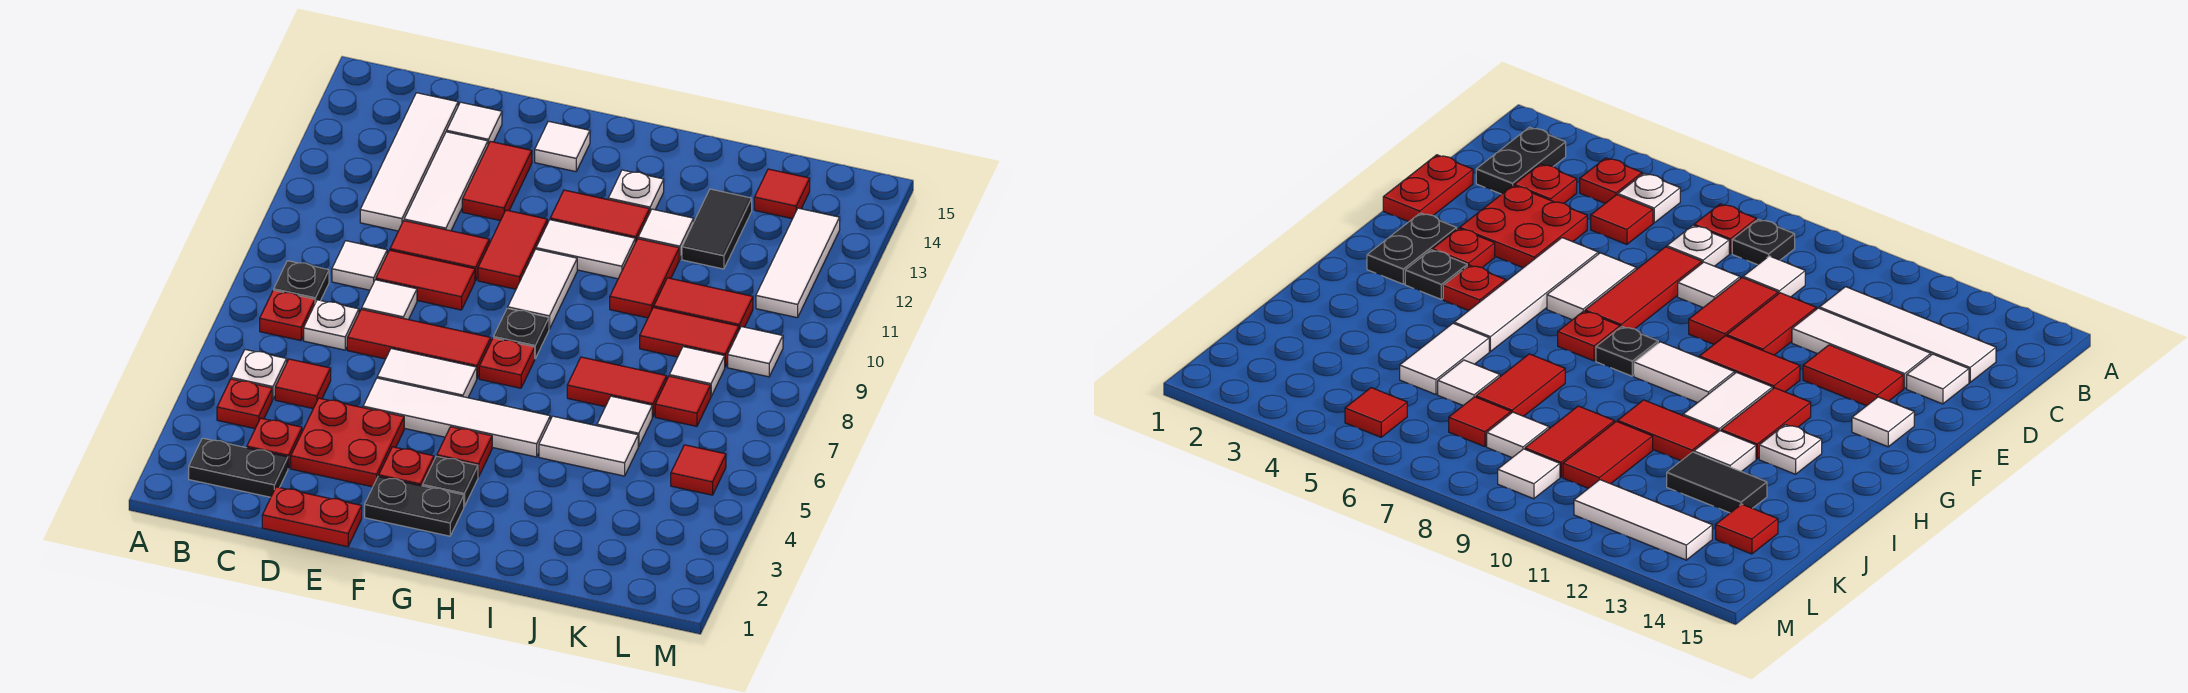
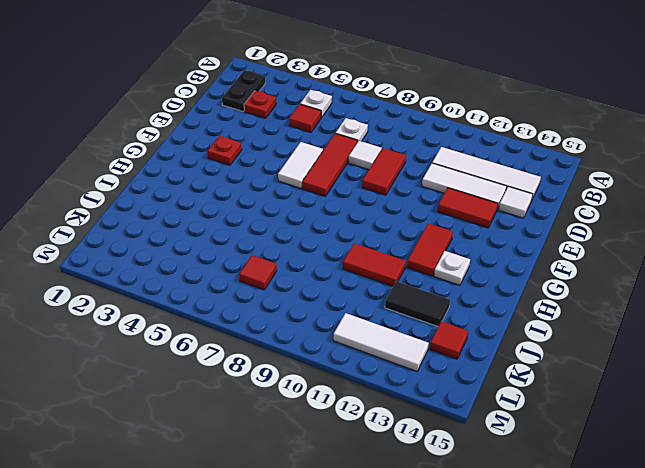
none -> red 1x1 plate [217,379,272,429]
none -> red 1x1 plate [260,290,315,341]
none -> black 1x1 plate [274,261,329,303]
none -> white 1x1 tile [332,241,387,290]

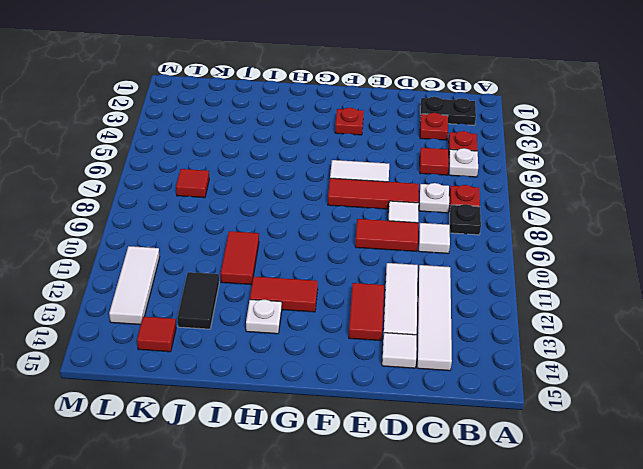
none -> red 1x2 plate [262,487,362,547]
none -> red 2x2 plate [291,398,404,487]
none -> red 1x2 tile [390,221,489,280]
none -> white 1x4 tile [363,378,550,457]

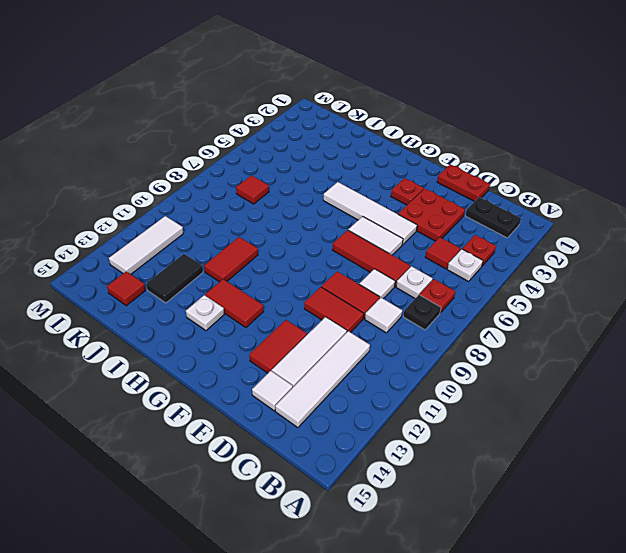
none -> red 1x1 plate [247,418,302,468]
none -> black 1x2 plate [365,476,464,536]
none -> red 1x2 tile [478,210,547,289]
none -> white 1x1 tile [535,121,590,172]

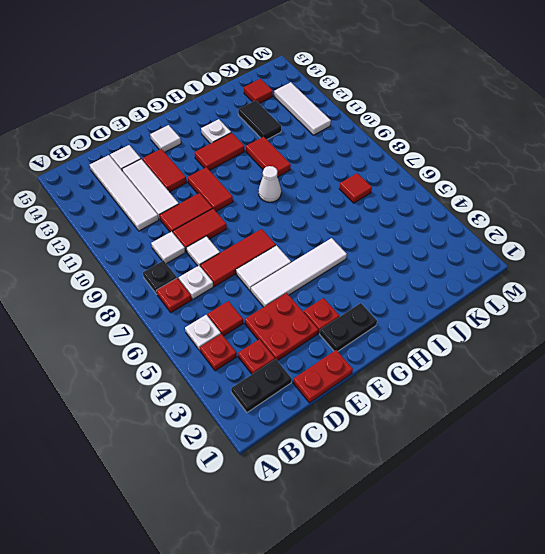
white 1x1 cone [259,166,281,202] -> none
none -> black 1x1 plate [423,456,478,506]
none -> red 1x1 plate [437,427,492,477]
none -> red 1x1 plate [479,338,535,388]
none -> black 1x1 plate [494,308,549,358]

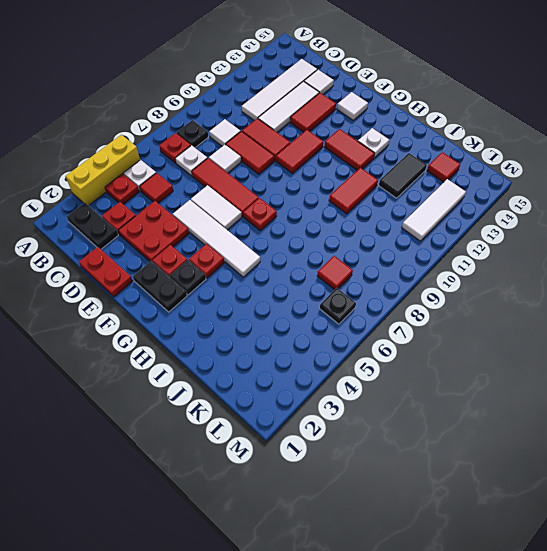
yellow 1x3 brick [66,135,140,205] -> none
black 1x1 plate [320,288,356,324] -> black 1x1 plate moved to [494,308,549,358]
none -> white 1x2 tile [508,249,577,329]
none -> white 1x2 tile [536,220,635,279]
none -> white 1x2 tile [539,416,638,476]
none -> red 1x2 tile [567,357,667,417]

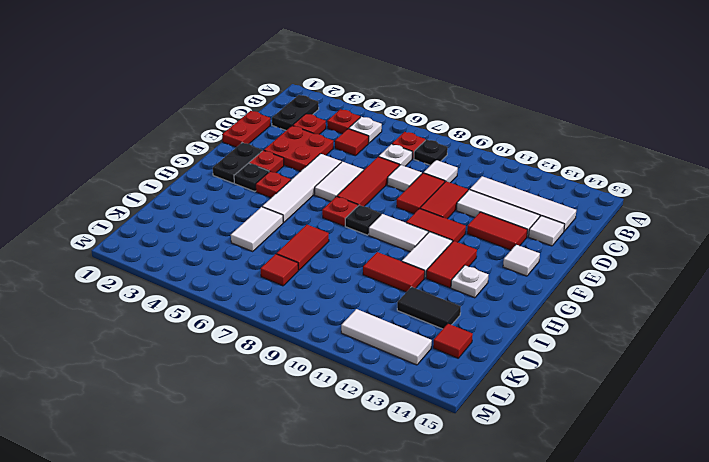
none -> white 1x1 tile [638,209,694,259]
none -> white 1x1 tile [597,396,652,447]
none -> red 1x2 tile [640,307,739,367]
none -> red 1x2 tile [654,278,753,330]

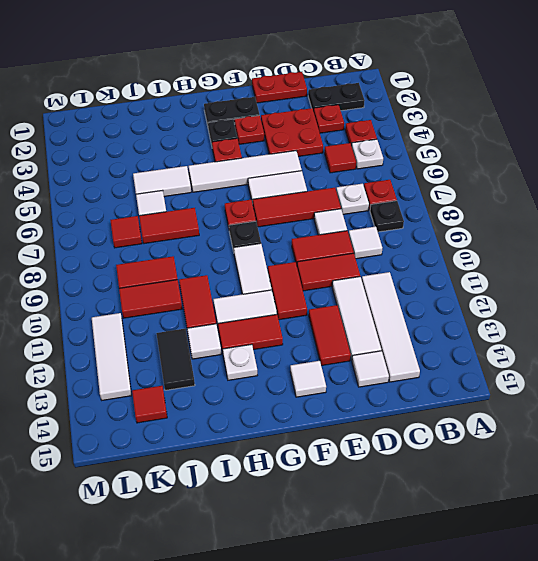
none -> white 1x1 tile [669,347,725,396]
none -> red 1x1 tile [671,445,726,495]
none -> white 1x1 tile [728,327,783,377]

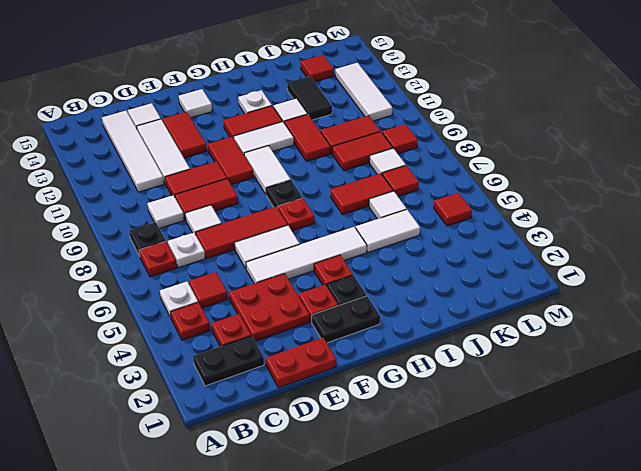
red 1x1 tile [382,124,418,154] -> white 1x1 tile [728,327,783,377]

